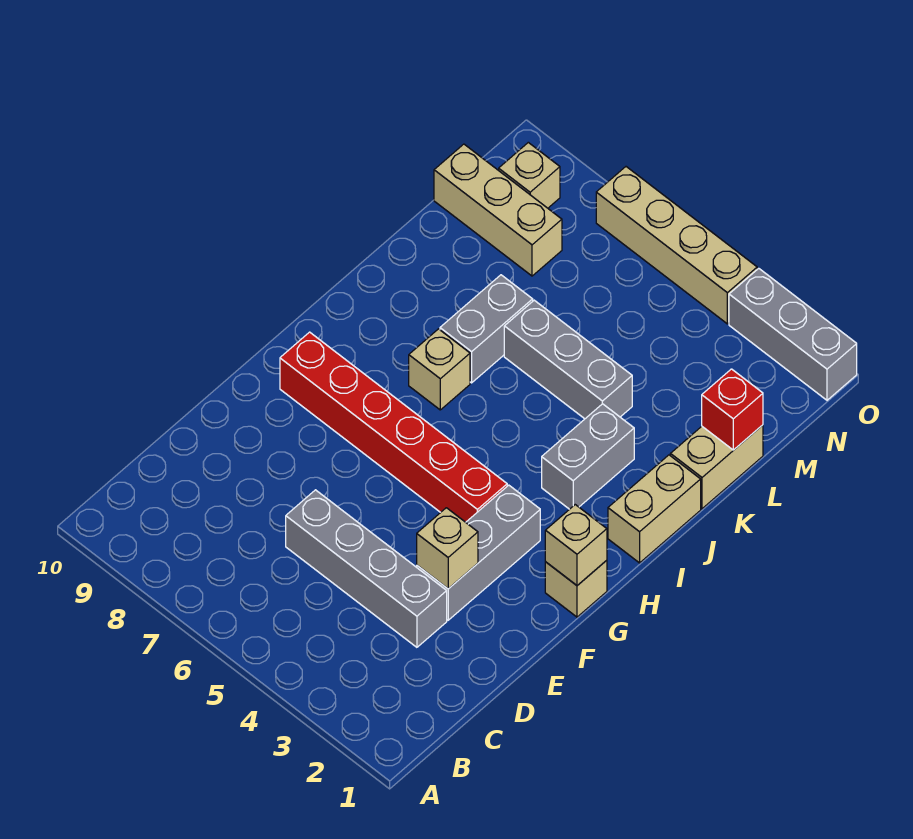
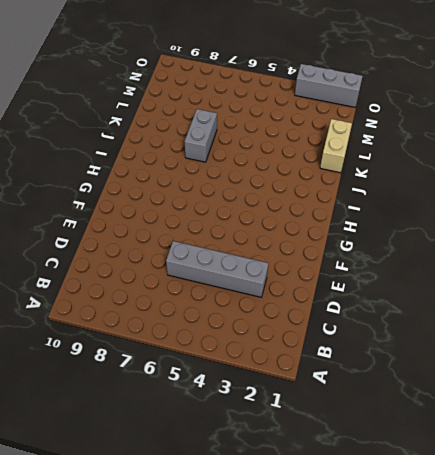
none -> grey 1x3 brick [417,485,540,620]
none -> tan 1x1 brick [545,560,607,617]
none -> red 1x6 brick [280,332,507,522]

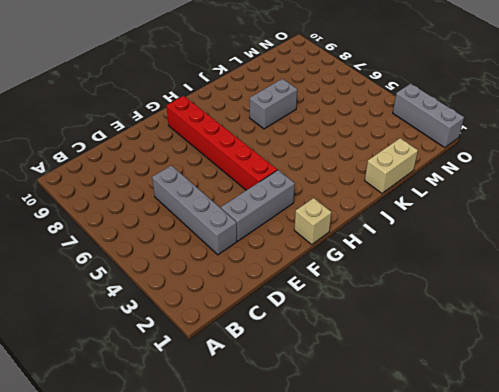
none -> tan 1x2 brick [608,455,701,563]
none -> grey 1x2 brick [542,404,634,509]
none -> tan 1x1 brick [409,329,470,410]

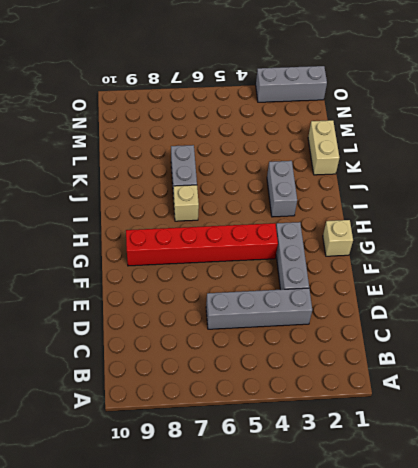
none -> tan 1x2 brick [608,455,701,563]
none -> grey 1x3 brick [504,300,632,419]
none -> tan 1x3 brick [434,144,562,276]

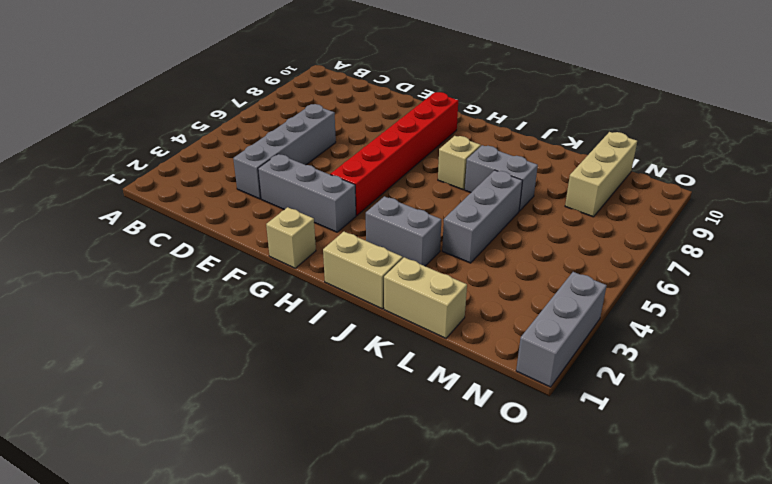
none -> tan 1x1 brick [499,142,560,208]
none -> tan 1x4 brick [596,167,757,324]
none -> tan 1x1 brick [417,508,478,589]

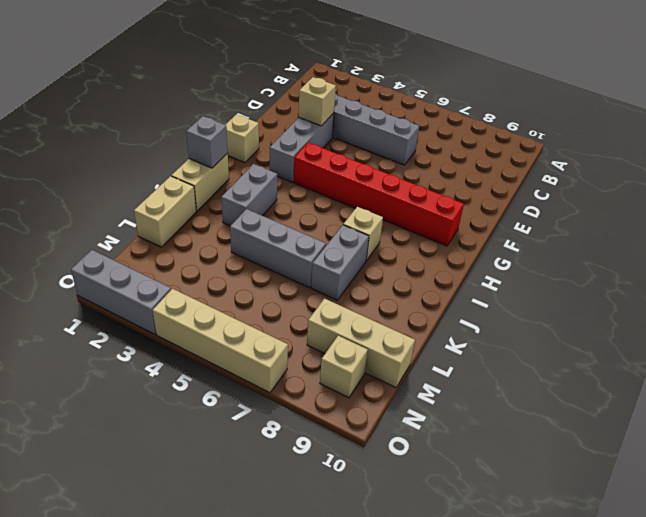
grey 1x1 brick [186,116,228,168] -> none
none -> tan 1x1 brick [545,505,607,585]
none -> red 1x1 brick [702,369,763,450]

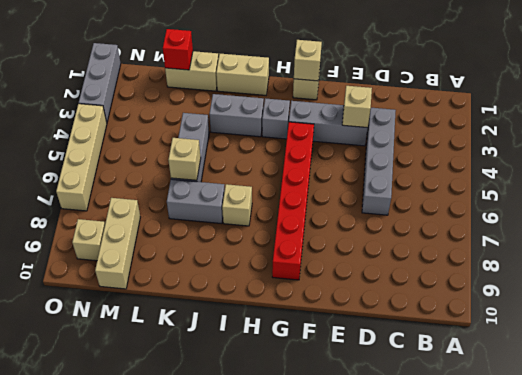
grey 1x1 brick [262,98,290,139] -> none
tan 1x1 brick [168,138,201,180] -> none

